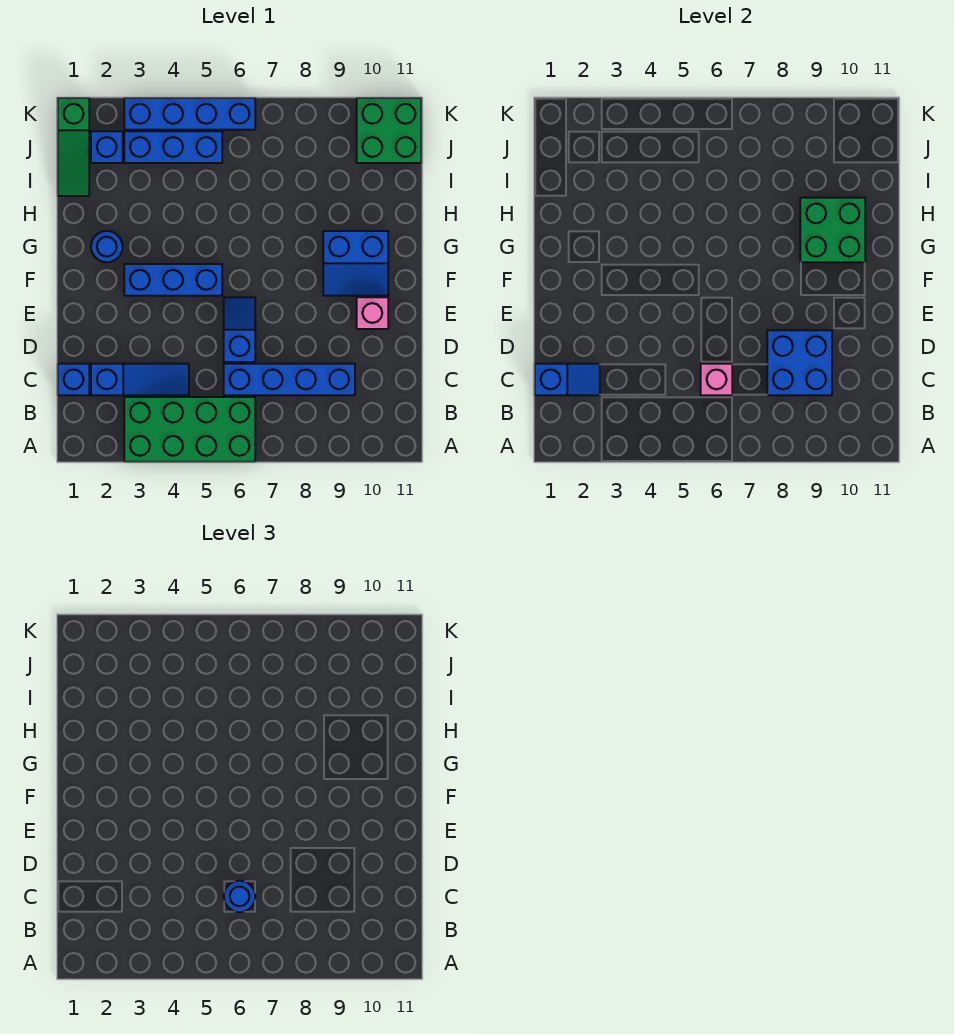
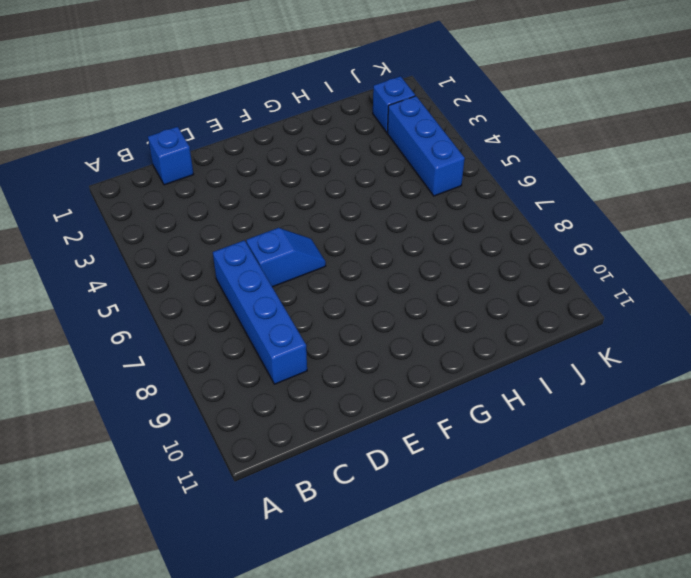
none -> green 2x4 brick [124,397,255,462]
none -> blue 1x3 slope [91,364,189,395]
none -> pink 1x1 brick [357,297,388,329]

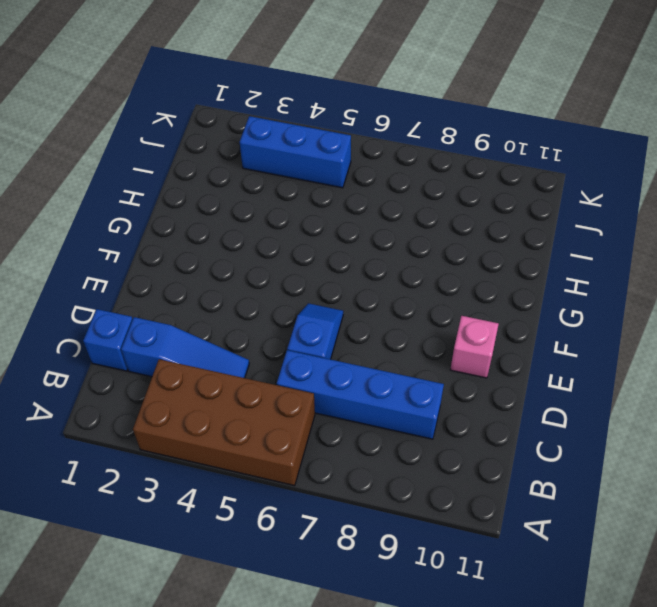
brown 2x4 brick [133,359,315,486] -> green 2x4 brick [124,397,255,462]
none -> blue 1x3 brick [124,264,222,296]
none -> blue 2x2 slope [323,231,388,296]
none -> blue 1x1 round brick [91,231,123,262]

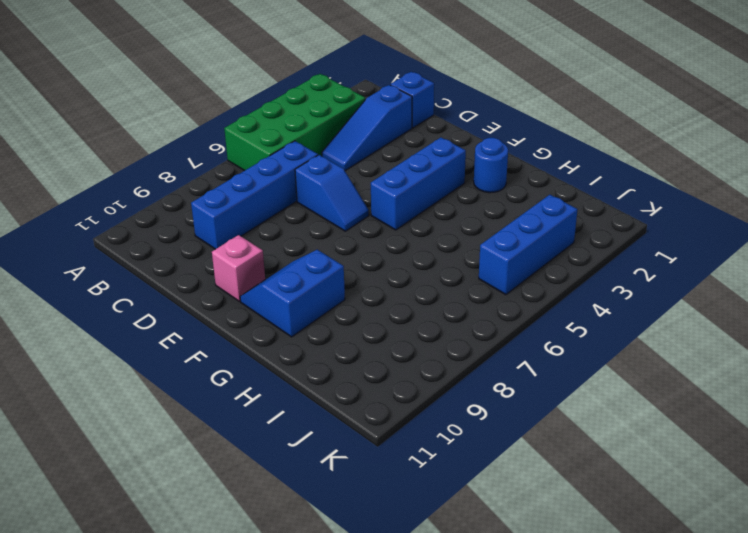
none -> green 1x3 slope [58,98,89,196]
none -> blue 1x1 brick [91,131,123,163]
none -> green 2x2 brick [357,98,421,163]

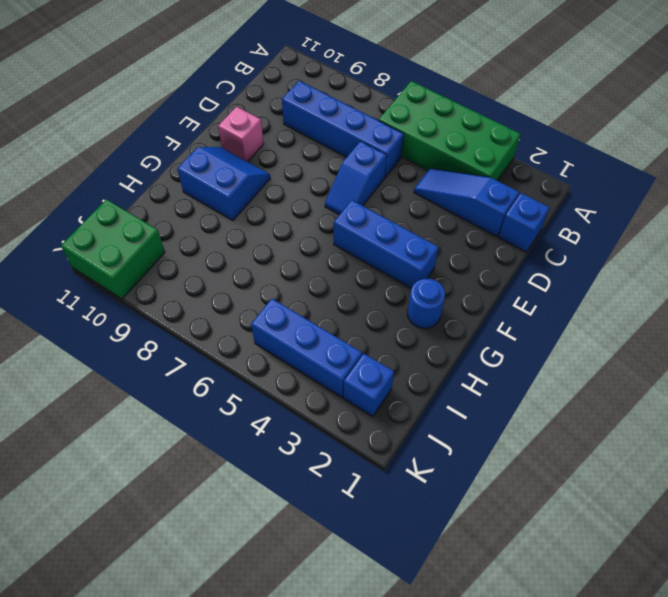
none -> green 1x3 slope [58,98,89,196]
none -> blue 1x4 brick [124,98,255,130]
none -> blue 1x2 slope [535,364,600,395]

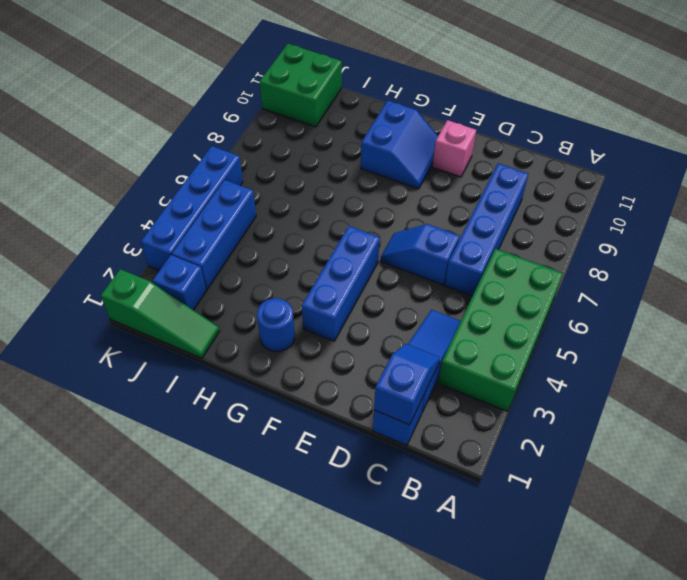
none -> pink 1x1 brick [701,364,732,395]
none -> blue 2x2 brick [767,330,832,395]
none -> green 2x2 brick [800,198,865,262]

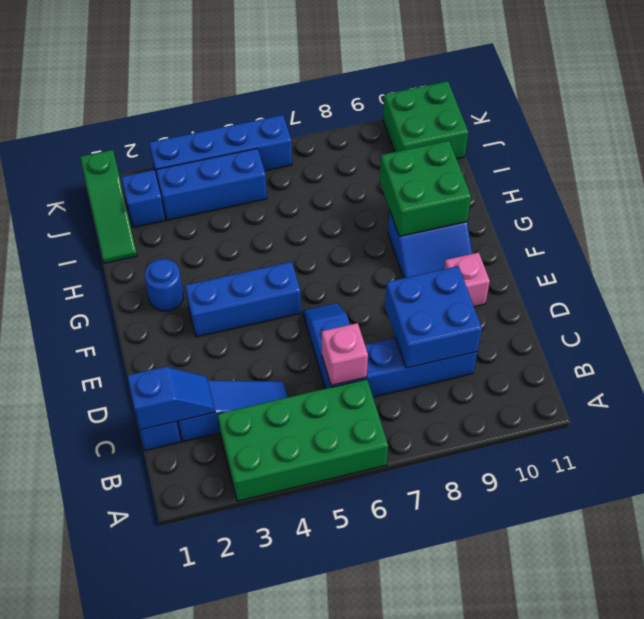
none -> blue 1x1 round brick [224,881,255,912]

